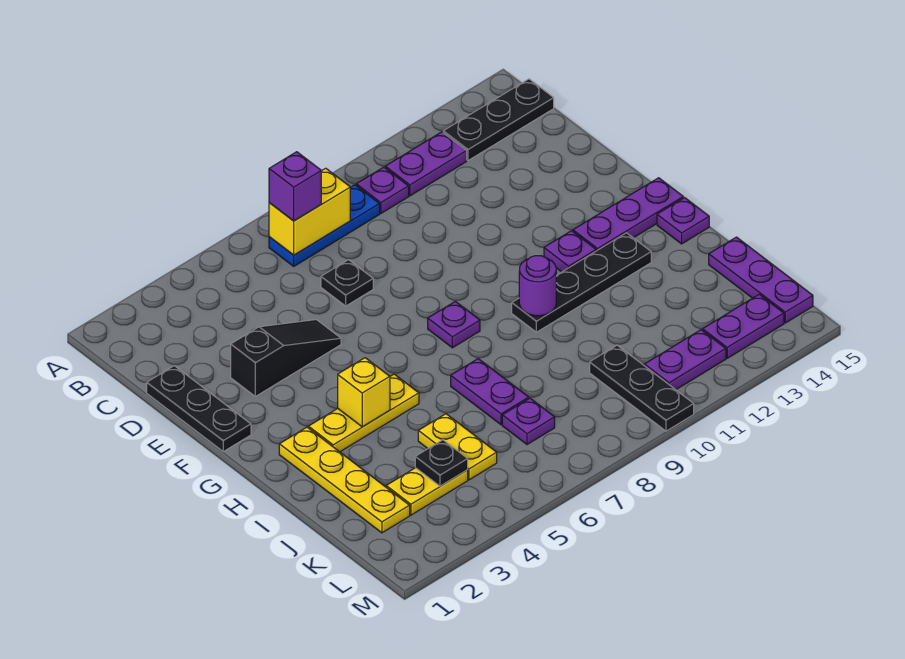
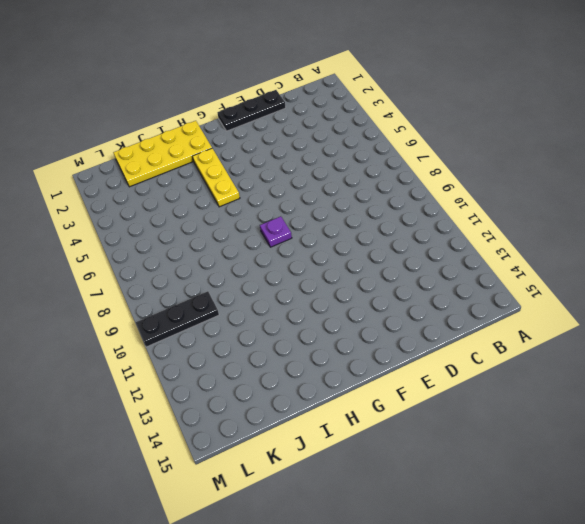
yellow 2x4 plate [113,121,212,187] -> yellow 1x4 plate [279,427,410,533]
none -> blue 1x3 plate [269,185,380,266]
none -> purple 1x1 plate [356,167,409,213]
none -> purple 1x2 plate [385,132,467,196]

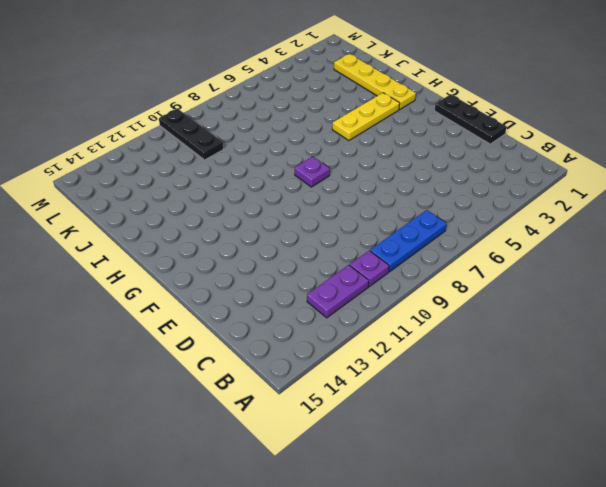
none -> black 1x3 plate [443,79,554,160]
none -> black 1x1 plate [321,260,373,306]
none -> black 1x3 slope [231,320,341,396]

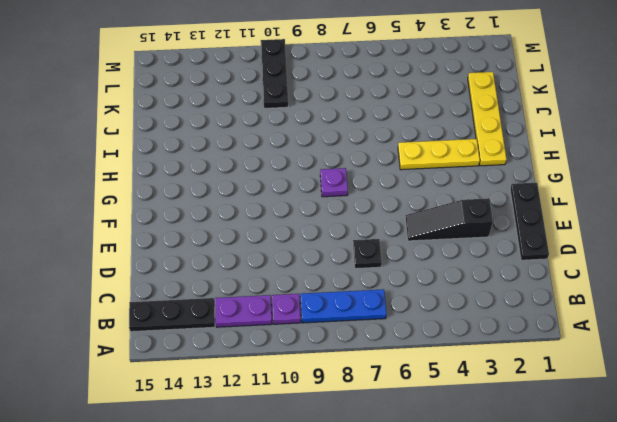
none -> purple 1x1 plate [544,231,596,272]
none -> purple 1x3 plate [573,178,683,251]
none -> black 1x4 plate [512,233,651,332]

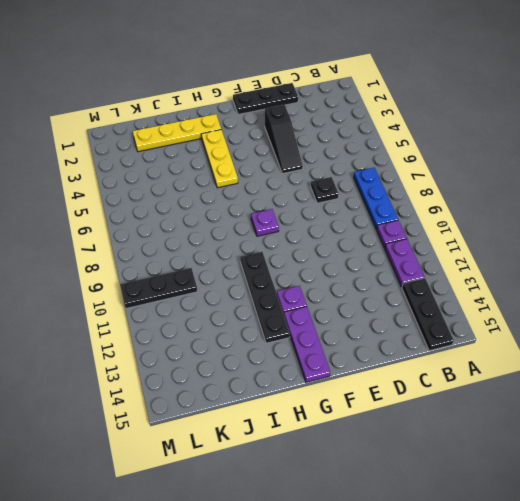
none -> purple 1x1 plate [657,198,709,244]
none -> purple 1x2 plate [451,359,529,425]
none -> yellow 1x2 plate [418,414,497,480]

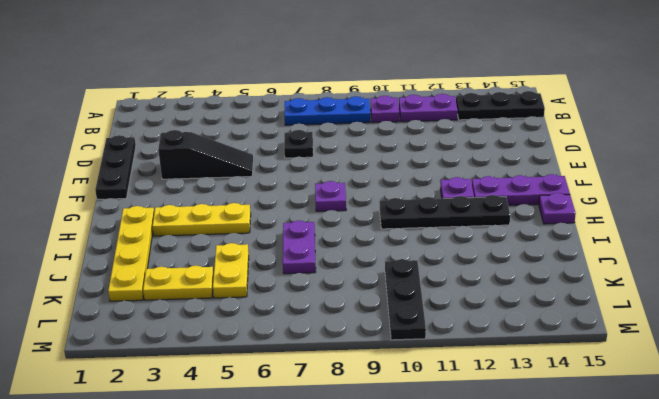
none -> purple 1x3 plate [709,237,813,323]
none -> purple 1x1 plate [502,398,555,445]
none -> purple 1x2 plate [644,330,726,390]

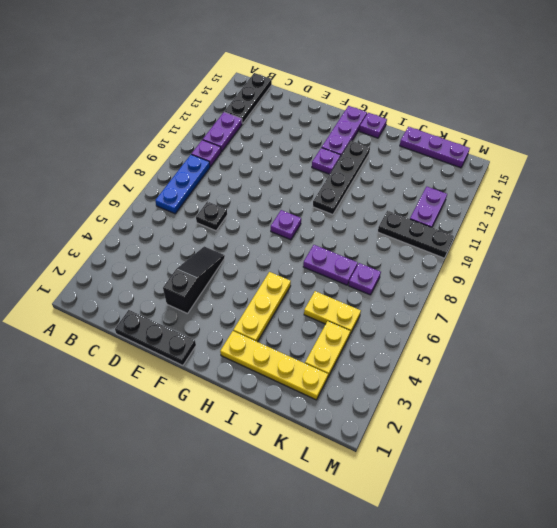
none -> purple 1x2 plate [703,294,784,358]
none -> yellow 1x2 brick [269,168,350,255]
none -> yellow 1x1 brick [338,358,390,427]

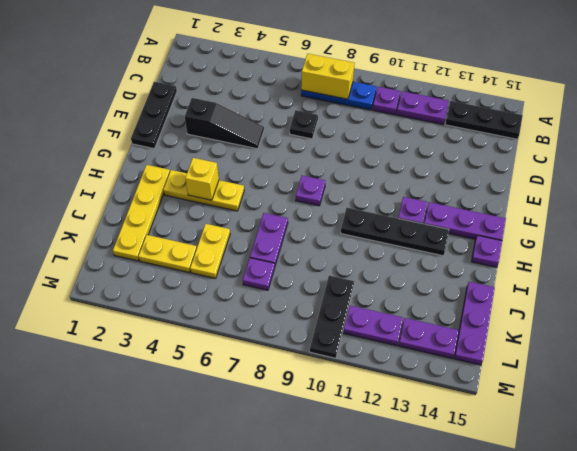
none -> purple 1x1 round brick [519,256,556,316]
none -> black 1x1 plate [415,440,468,486]
none -> purple 1x1 brick [269,152,321,221]

